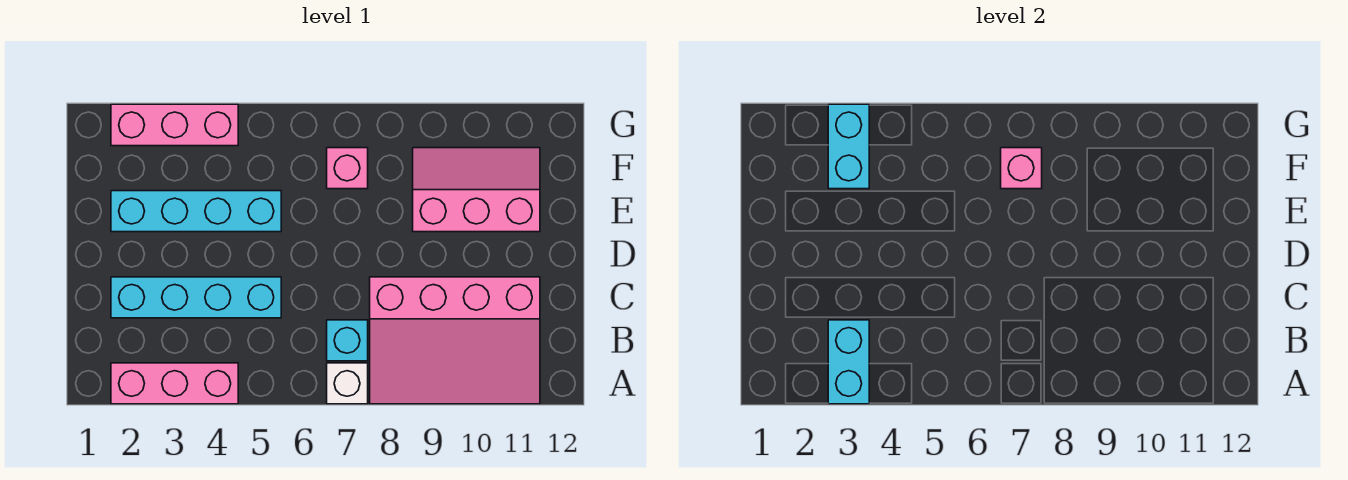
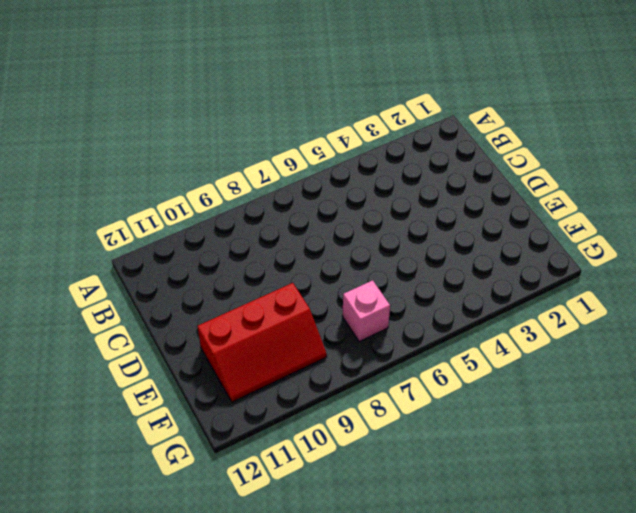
red 2x3 slope [197,283,327,402] -> pink 2x3 slope [413,148,540,232]
none -> pink 1x3 brick [111,363,238,404]
none -> white 1x1 brick [327,363,368,404]
none -> pink 3x4 slope [370,277,540,404]

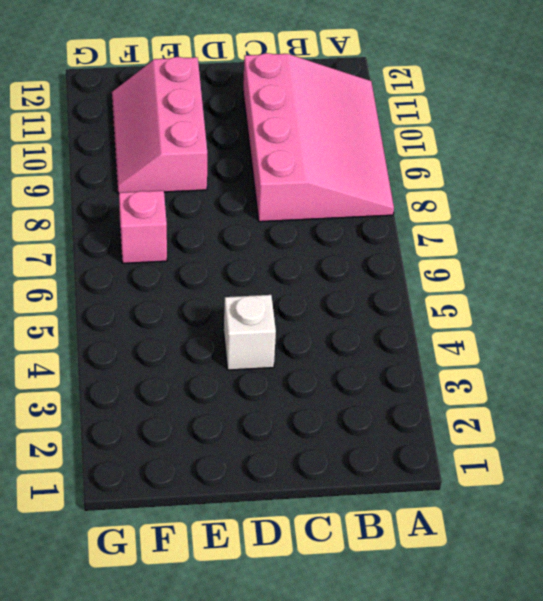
white 1x1 brick [224,295,276,370] -> white 1x1 brick moved to [327,363,368,404]
none -> pink 1x3 brick [111,363,238,404]
none -> cyan 1x1 brick [327,320,368,361]
none -> cyan 1x4 brick [111,277,281,318]

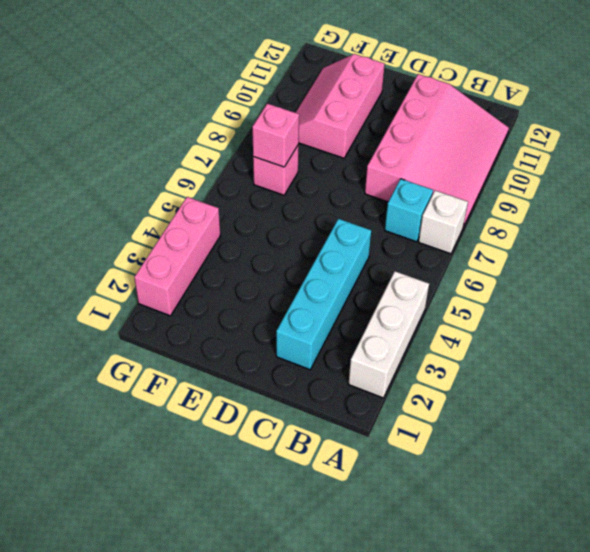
white 1x3 brick [349,271,429,398] -> pink 1x3 brick [111,363,238,404]
none -> cyan 1x4 brick [111,191,281,232]
none -> cyan 1x2 brick [828,320,869,404]
none -> cyan 1x2 brick [828,104,869,189]

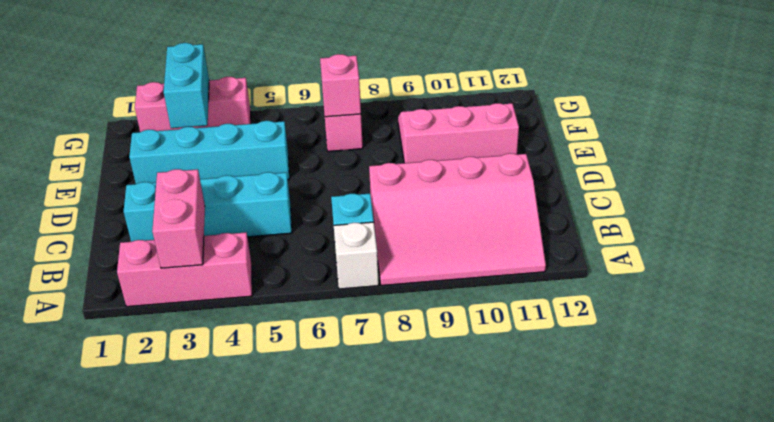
pink 1x2 brick [152,169,205,268] -> cyan 1x2 brick [828,320,869,404]

